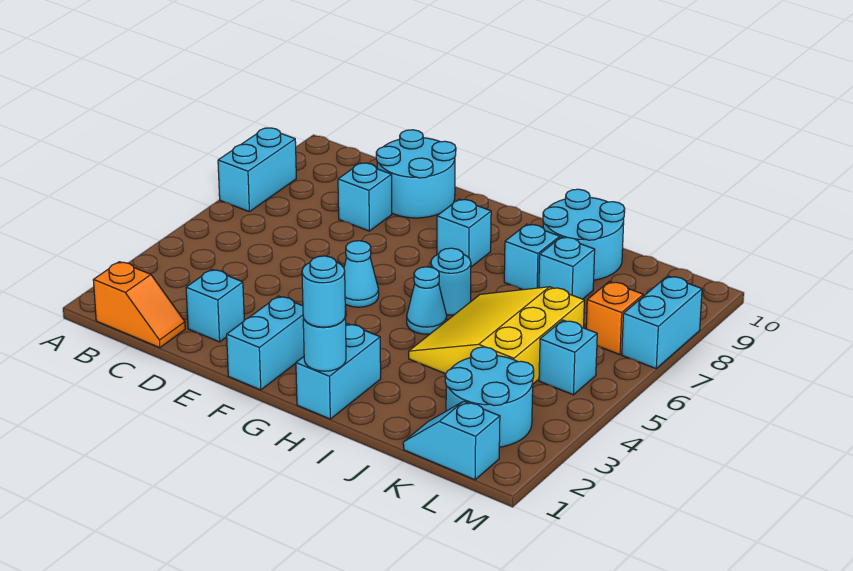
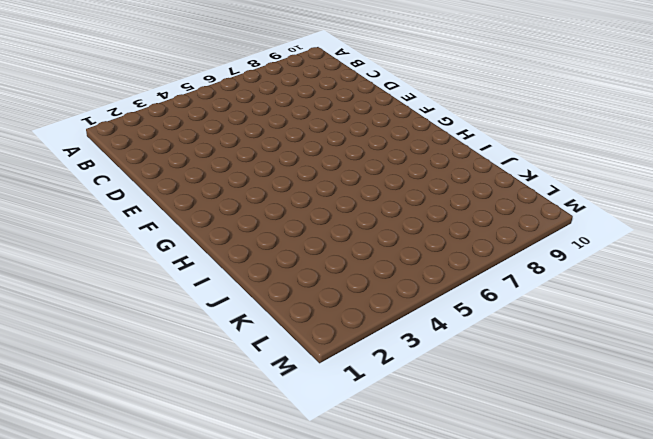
none -> cyan 1x2 brick [218,128,296,212]
none -> orange 1x2 slope [93,262,185,348]
none -> cyan 1x1 brick [186,269,244,342]

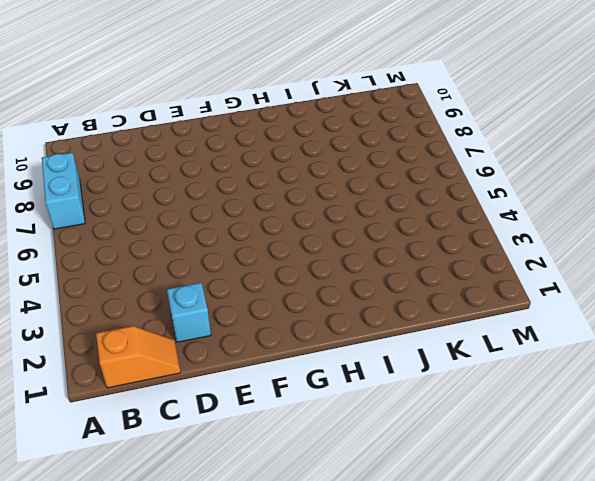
none -> cyan 1x1 brick [338,163,392,231]
none -> cyan 2x2 round brick [376,130,456,218]
none -> cyan 1x2 brick [227,296,304,390]

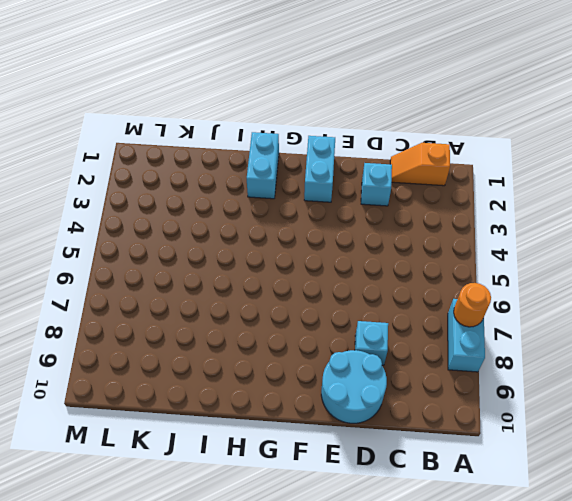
orange 1x1 round brick [454,283,491,327] -> none
none -> cyan 1x1 cone [344,241,379,307]
none -> cyan 1x1 brick [437,199,491,267]
none -> cyan 1x1 cone [407,267,447,334]

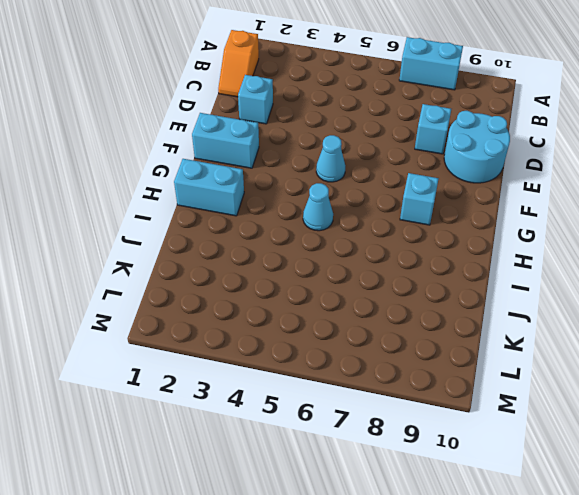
none -> cyan 1x1 round brick [431,248,471,315]
none -> yellow 3x3 slope [409,287,584,384]
none -> cyan 1x1 brick [504,224,560,290]

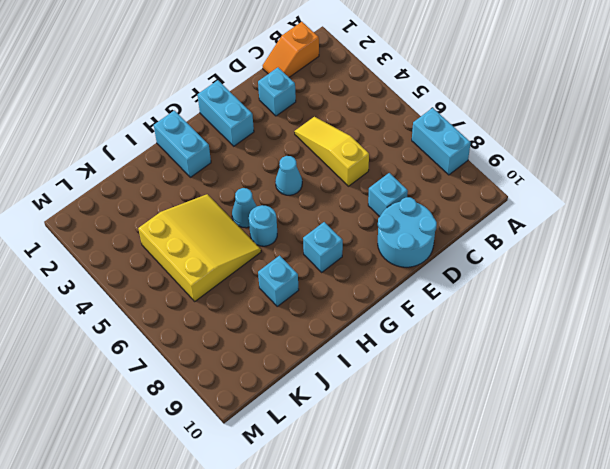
yellow 1x3 slope [294,117,369,186] -> none
none -> cyan 2x2 round brick [543,189,625,280]
none -> cyan 1x1 brick [539,237,595,299]
none -> cyan 1x2 slope [403,401,500,480]

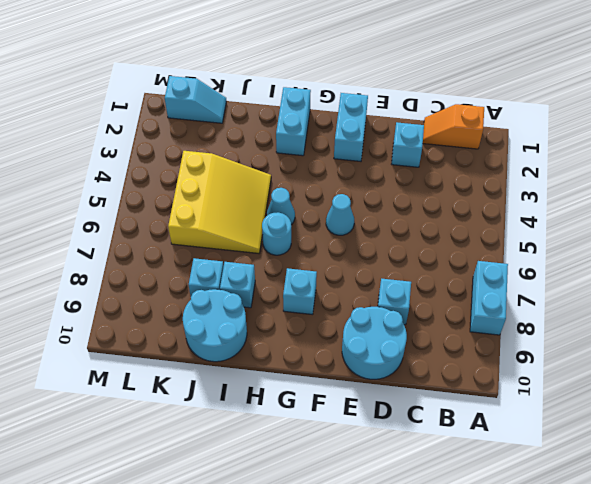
none -> cyan 2x2 round brick [445,347,534,447]
none -> cyan 1x1 brick [539,320,597,395]
none -> orange 1x1 brick [586,282,643,355]

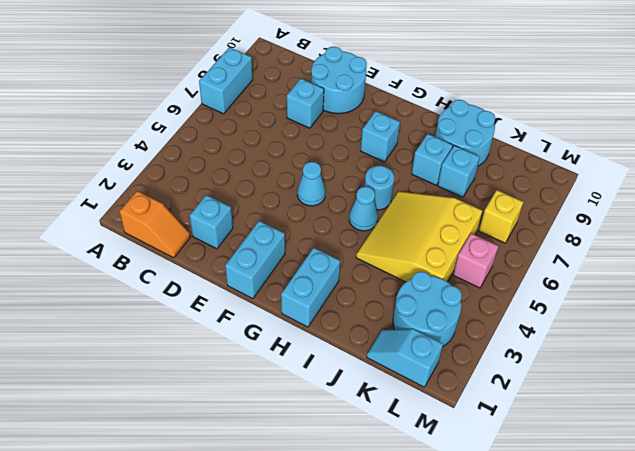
pink 1x1 brick [453,233,498,288] -> cyan 1x1 brick [539,320,597,395]
yellow 1x1 brick [479,190,523,243] -> orange 1x1 brick [586,282,643,355]
none -> cyan 1x2 brick [622,276,702,368]
none -> cyan 1x1 round brick [303,318,346,371]
none -> cyan 1x1 round brick [302,256,345,327]

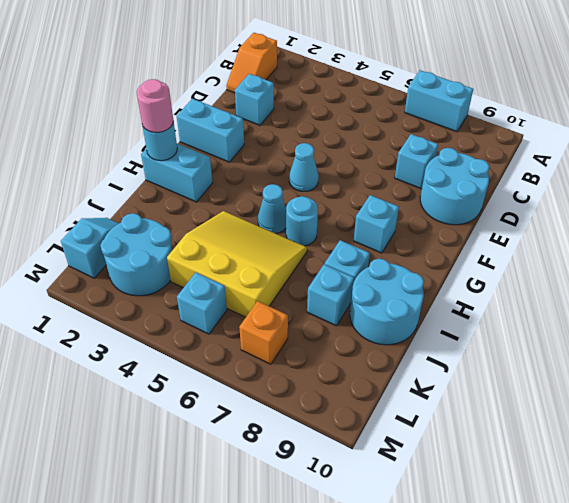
pink 1x1 round brick [137,79,173,132] -> cyan 1x1 round brick [302,256,345,327]
none -> cyan 1x2 brick [622,276,702,368]

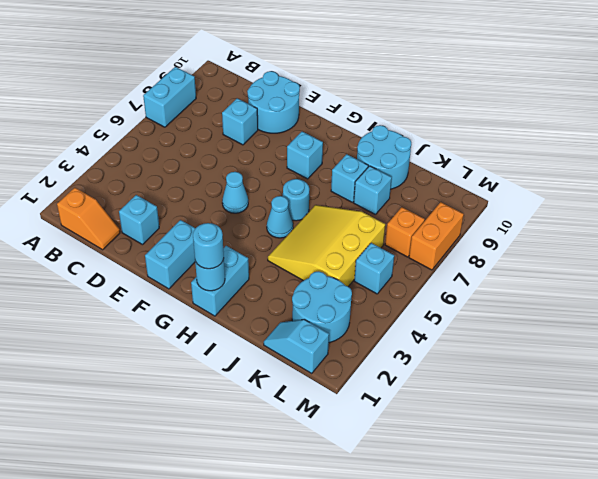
orange 1x2 brick [409,202,464,270] -> cyan 1x2 brick [622,276,702,368]

